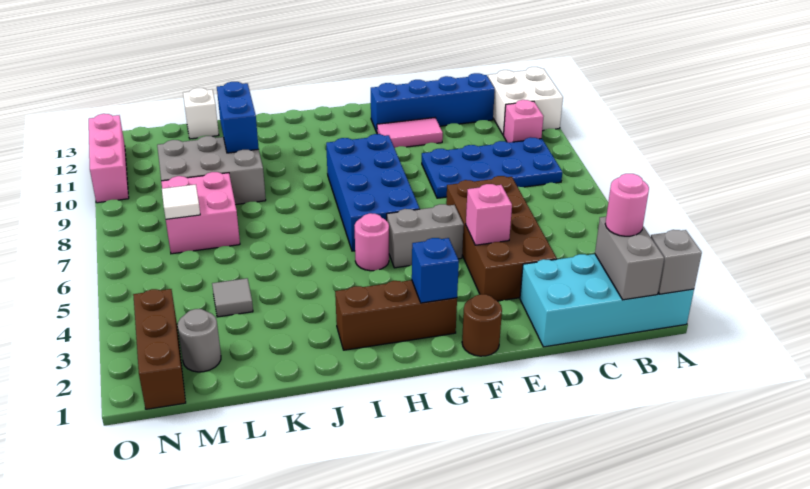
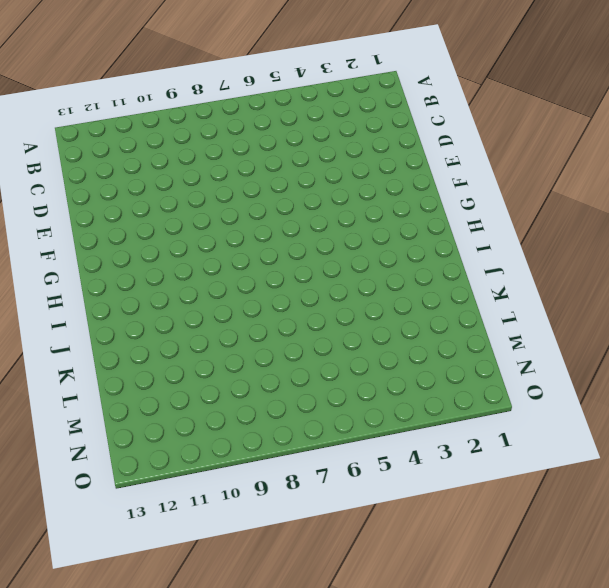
none -> cyan 2x4 brick [520,254,694,347]
none -> white 2x2 brick [488,67,563,135]
none -> blue 2x4 plate [422,137,562,198]

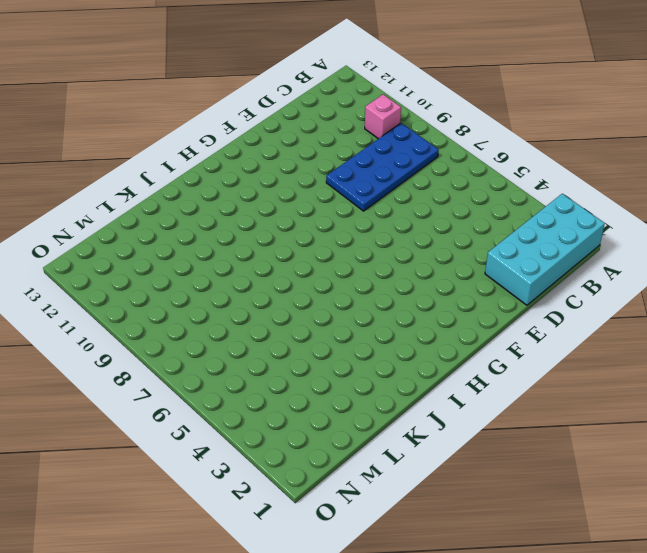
none -> white 2x2 brick [488,67,563,135]
none -> blue 1x4 brick [371,73,495,133]
none -> brown 2x4 brick [446,176,557,301]

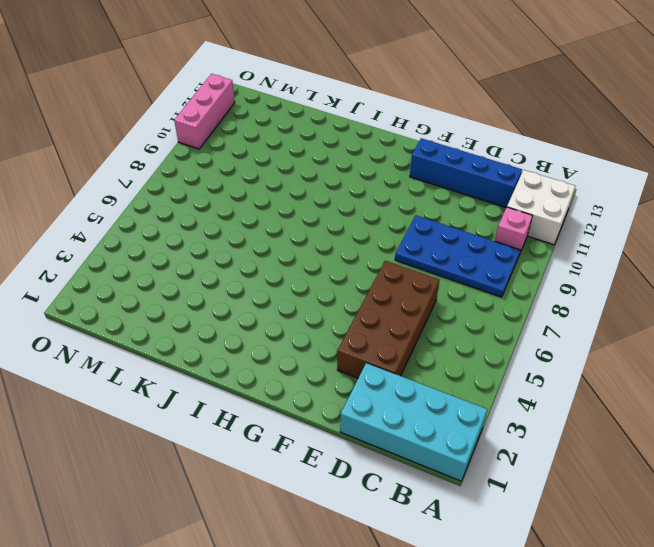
none -> pink 1x2 tile [377,118,443,148]
none -> brown 1x1 round brick [462,294,502,356]
none -> grey 1x2 brick [387,204,464,268]

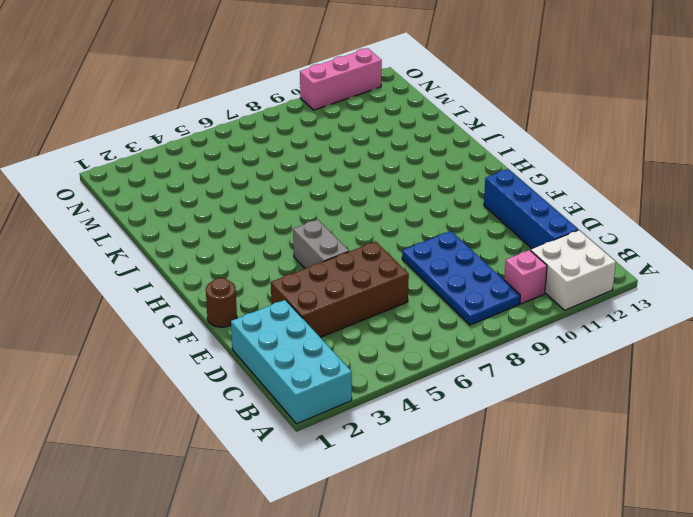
none -> pink 1x2 tile [377,118,443,148]
none -> brown 1x3 brick [335,280,457,350]
none -> blue 2x4 brick [326,134,420,251]

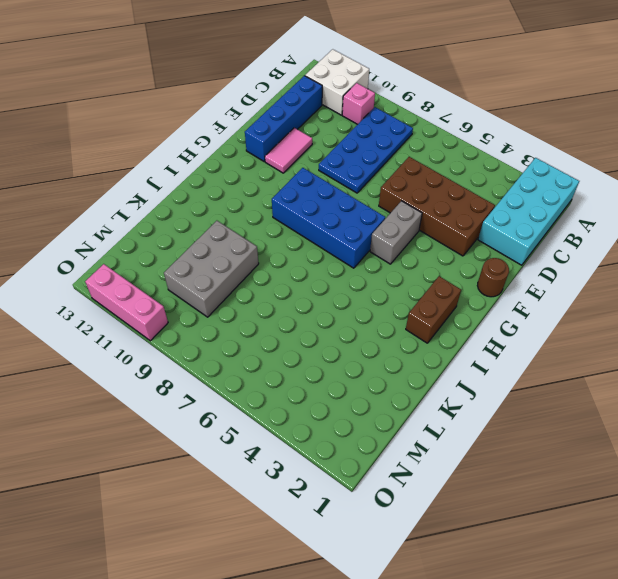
brown 1x2 brick [406,276,461,343] -> brown 1x3 brick [335,280,457,350]
none -> pink 1x1 round brick [354,213,389,271]
none -> grey 1x1 tile [212,278,253,317]
none -> pink 2x2 brick [161,172,240,254]

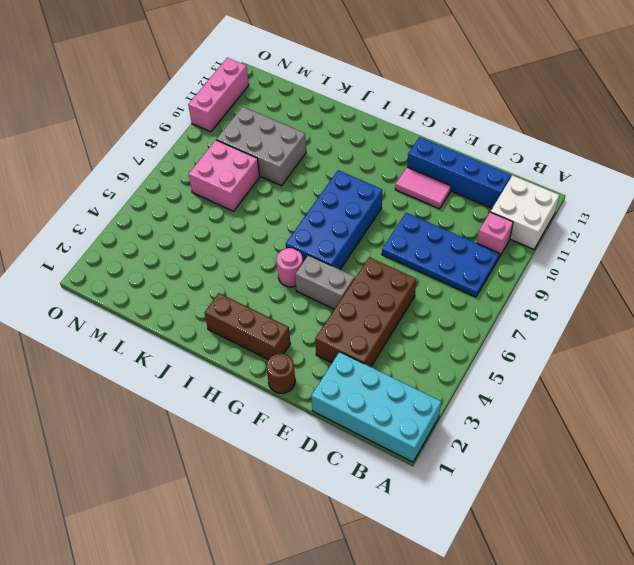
none -> grey 1x1 tile [212,278,253,317]
none -> white 1x1 brick [183,88,219,139]
none -> grey 1x1 round brick [178,309,221,372]

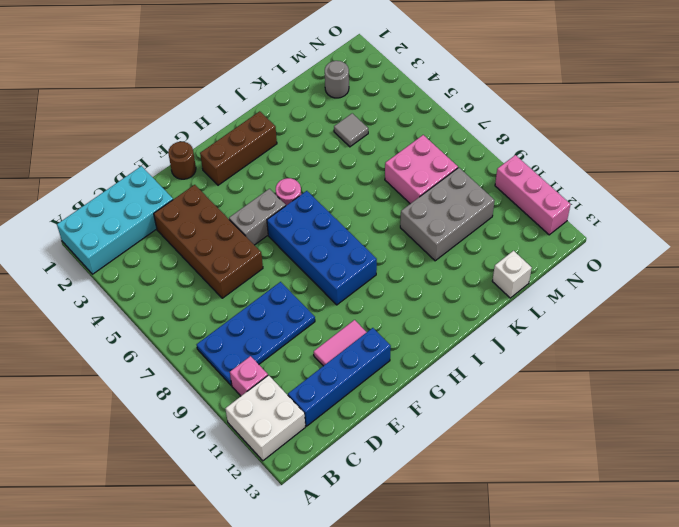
none -> brown 1x3 brick [133,289,186,409]
none -> grey 1x1 brick [651,230,702,294]
none -> grey 1x2 brick [595,217,664,300]

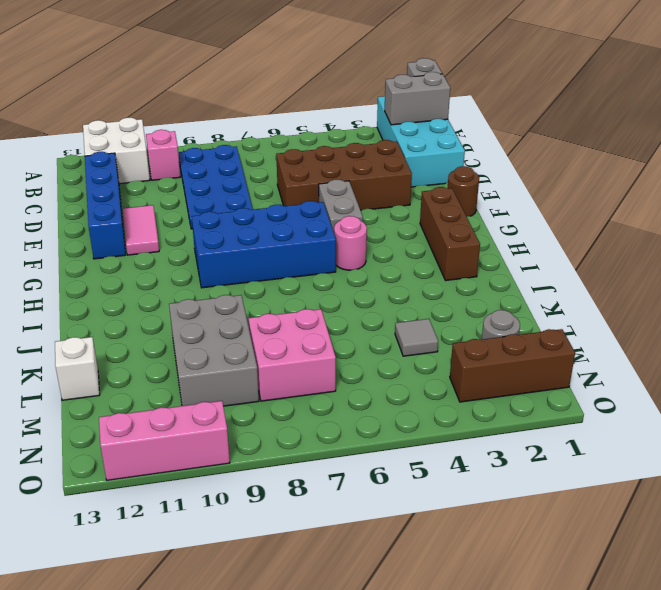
none -> pink 1x1 brick [466,184,512,245]
none -> blue 1x1 brick [412,238,459,303]
none -> blue 1x2 brick [217,82,259,153]

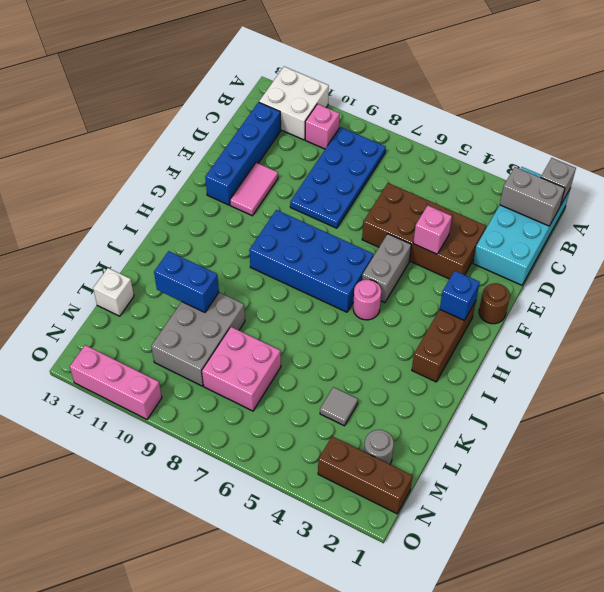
none -> white 1x1 tile [162,185,200,219]
none -> pink 1x1 round brick [605,174,649,236]

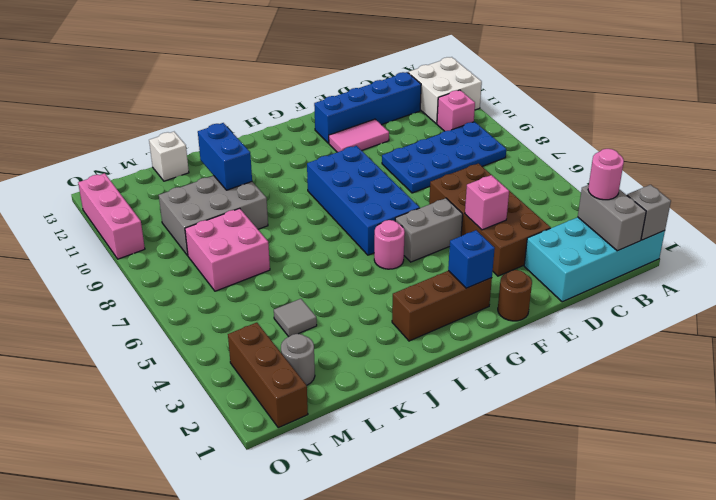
none -> white 1x1 tile [162,185,200,219]

